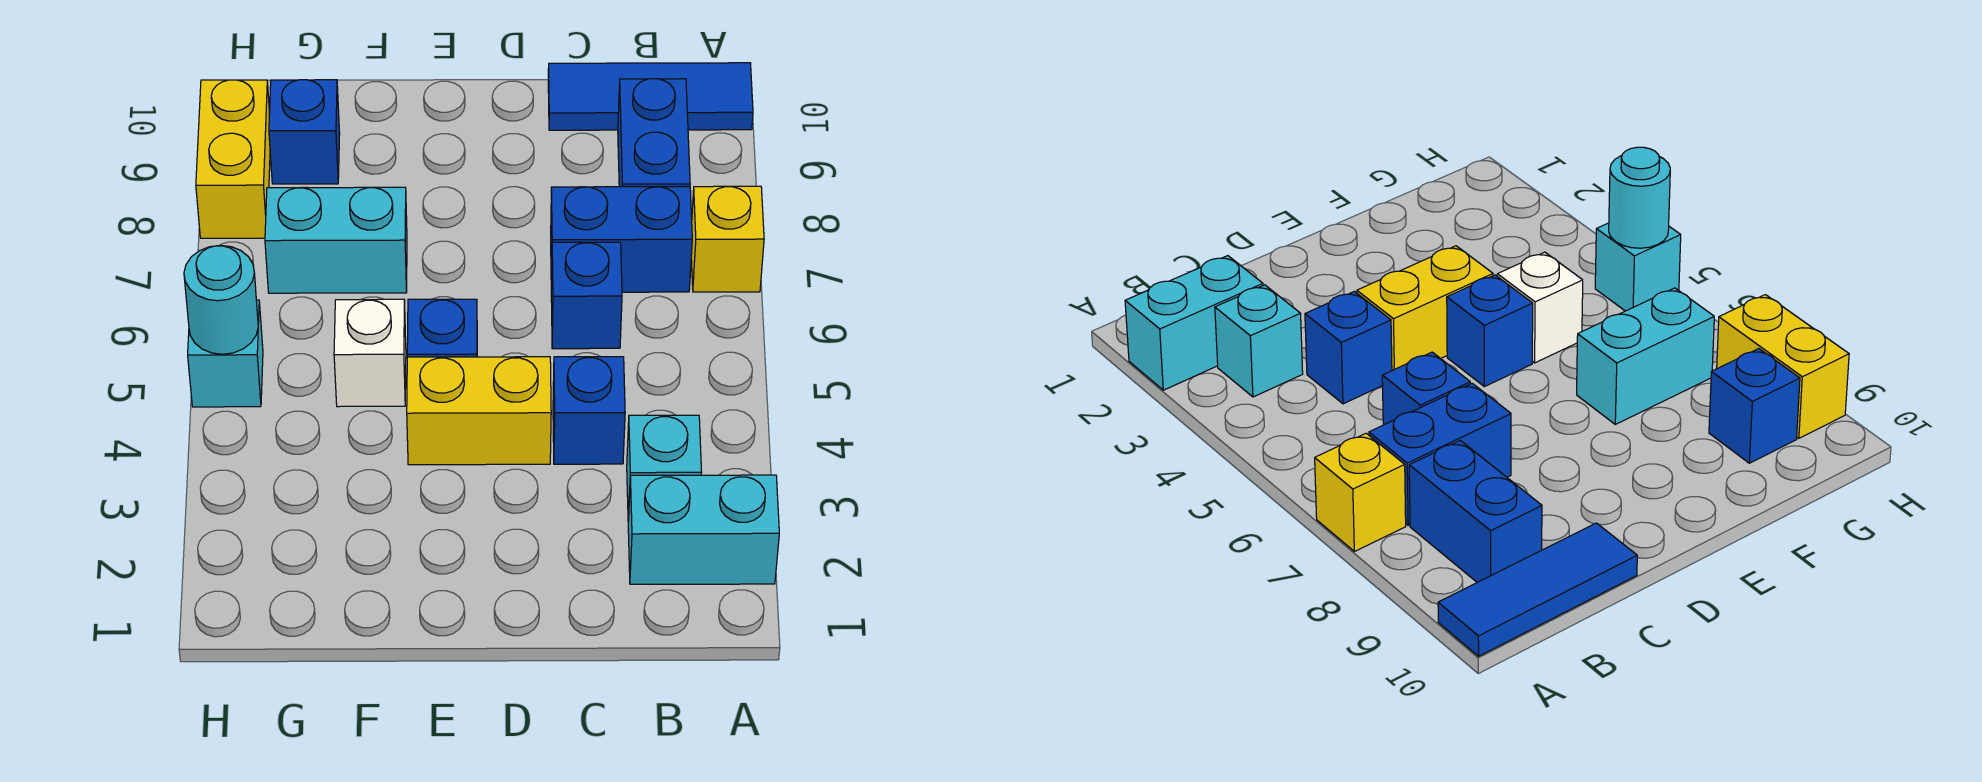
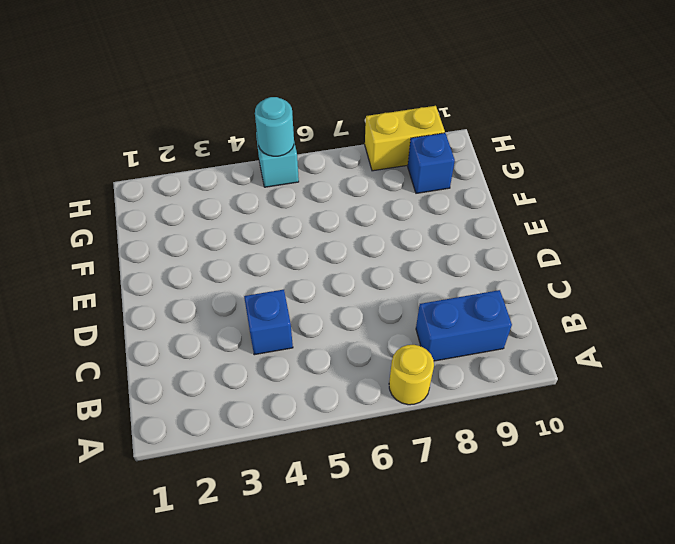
yellow 1x1 round brick [389,345,434,405] -> yellow 1x1 brick [691,186,764,292]
none -> cyan 1x2 brick [628,475,779,584]
none -> blue 1x3 tile [548,63,753,130]
none -> cyan 1x1 brick [627,415,702,522]

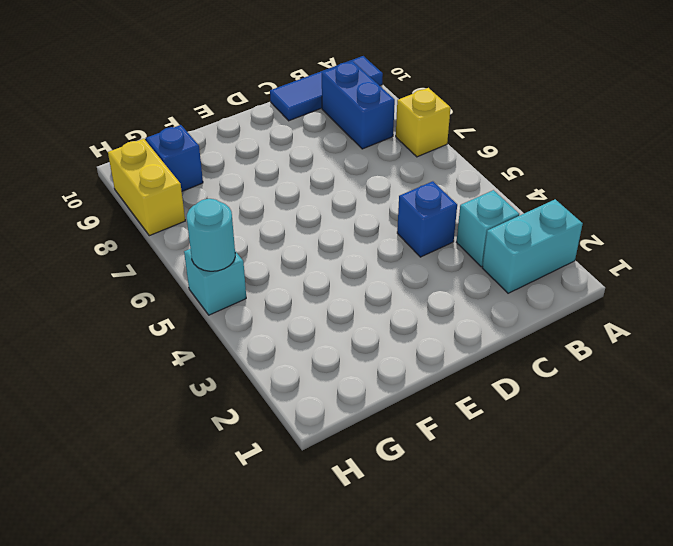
none -> blue 1x2 brick [551,187,692,292]
none -> blue 1x1 brick [551,242,622,349]
none -> yellow 1x2 brick [407,357,551,465]

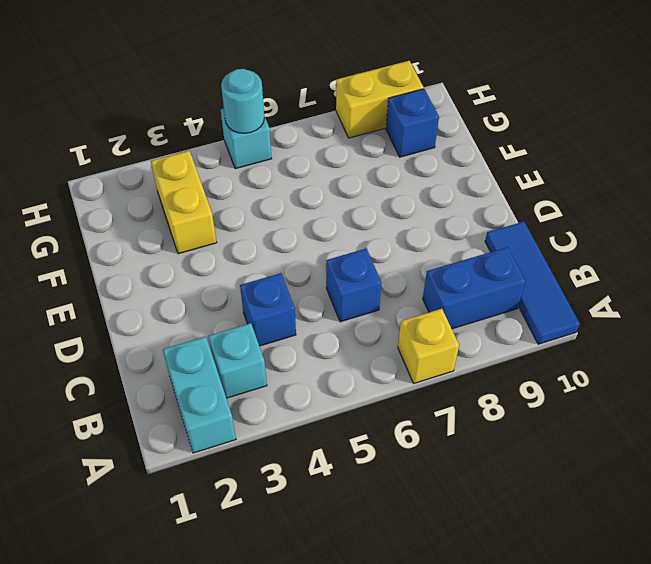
yellow 1x2 brick [151,151,217,254] -> yellow 1x2 brick moved to [407,357,551,465]
none -> blue 1x2 brick [551,187,692,292]
none -> blue 1x1 brick [407,299,477,357]
none -> white 1x1 brick [334,299,406,407]

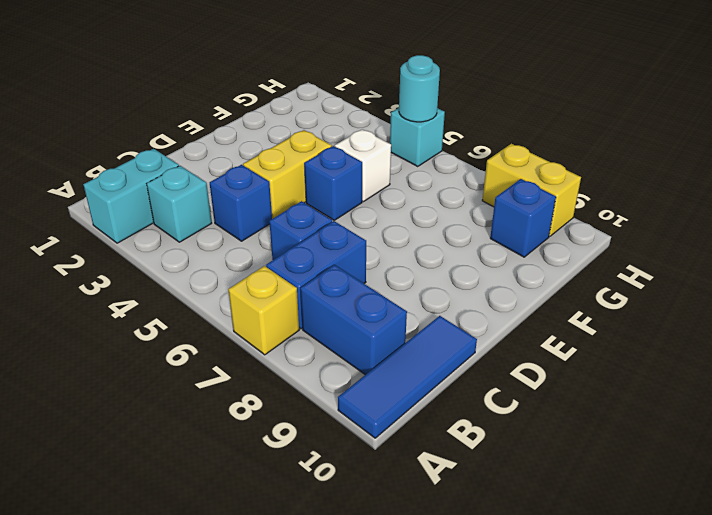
none -> cyan 1x2 brick [265,187,407,293]

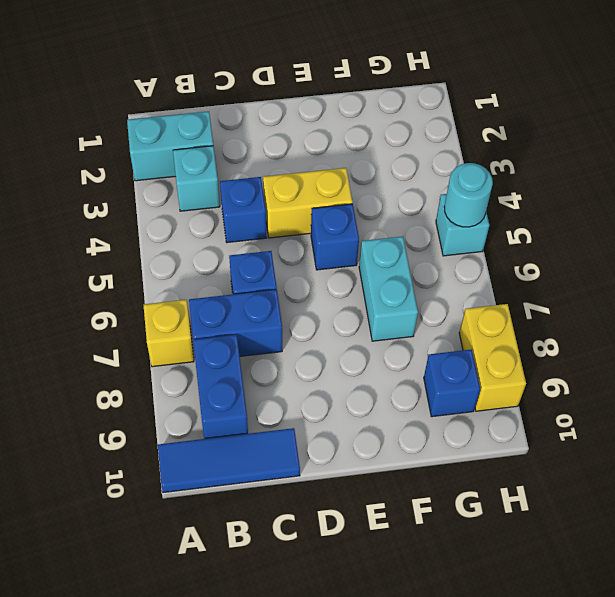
cyan 1x2 brick [359,236,418,341] -> cyan 1x2 brick turned to [265,187,407,293]
none -> white 1x1 brick [334,299,406,407]

